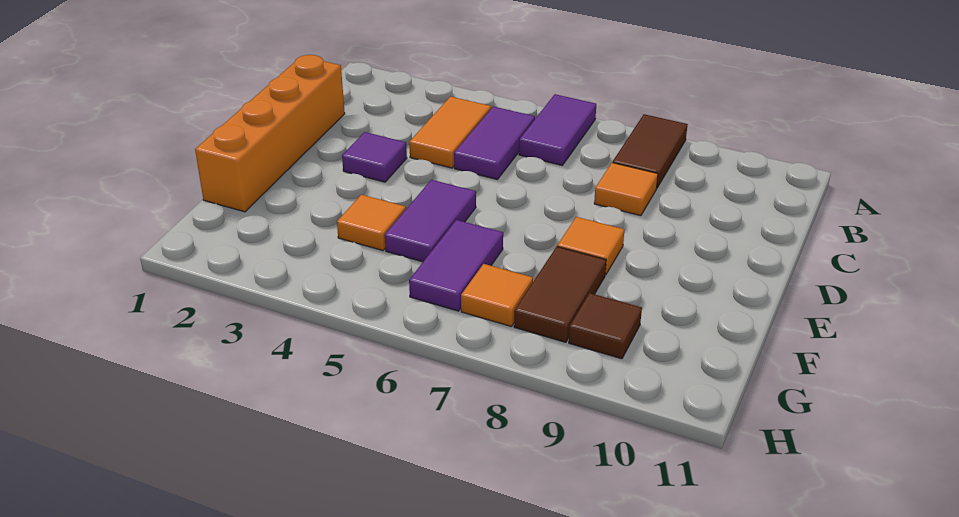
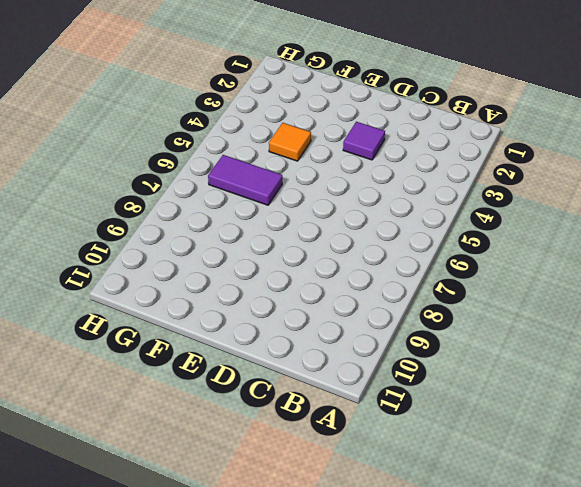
none -> purple 1x2 tile [519,94,596,165]
none -> brown 1x2 tile [613,114,688,188]
none -> orange 1x2 tile [409,97,491,168]

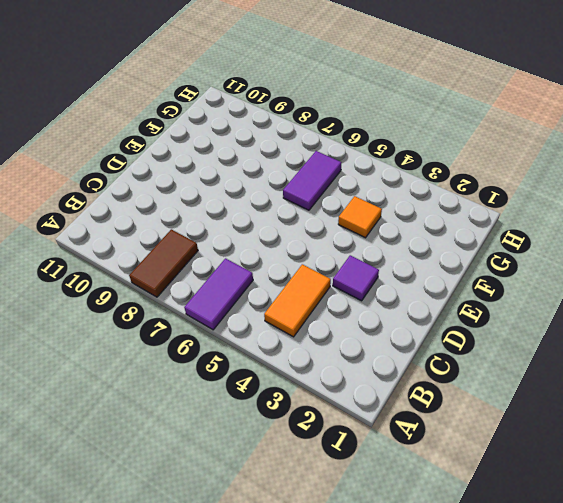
none -> purple 1x2 tile [454,106,535,180]
none -> orange 1x4 brick [195,55,345,212]
none -> orange 1x1 tile [594,163,658,216]

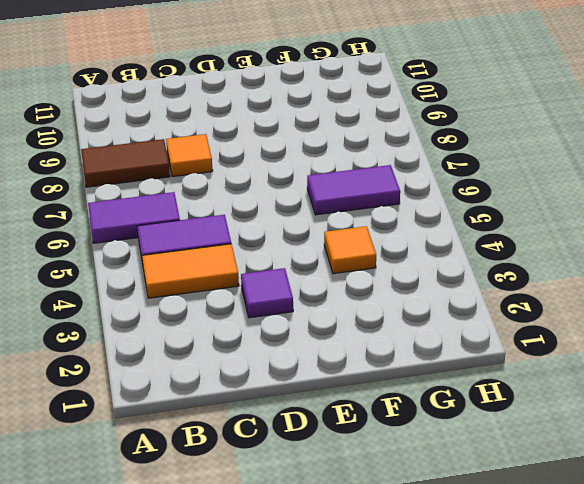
none -> orange 1x4 brick [195,55,345,212]
none -> purple 1x2 tile [385,180,476,262]
none -> orange 1x1 tile [557,217,624,275]

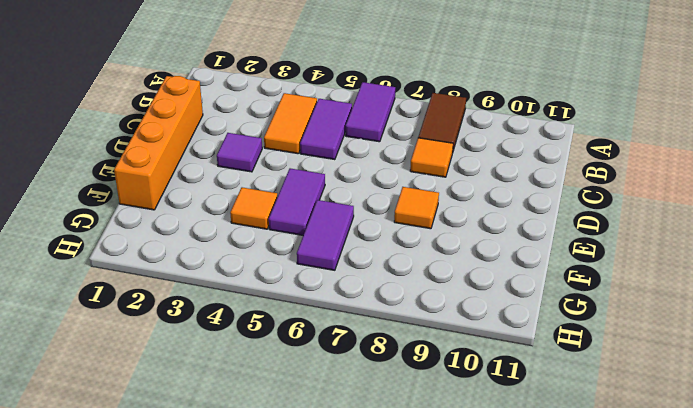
none -> brown 1x2 tile [514,247,606,342]
none -> orange 1x1 tile [461,264,533,327]
none -> brown 1x1 tile [569,293,642,359]

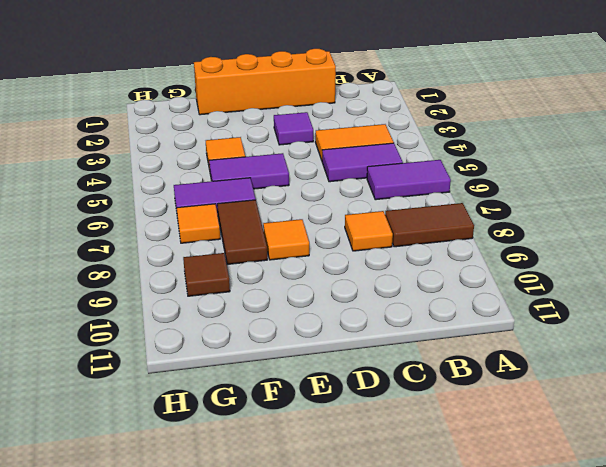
brown 1x2 tile [217,200,267,264] -> brown 1x2 tile turned to [514,247,606,342]

